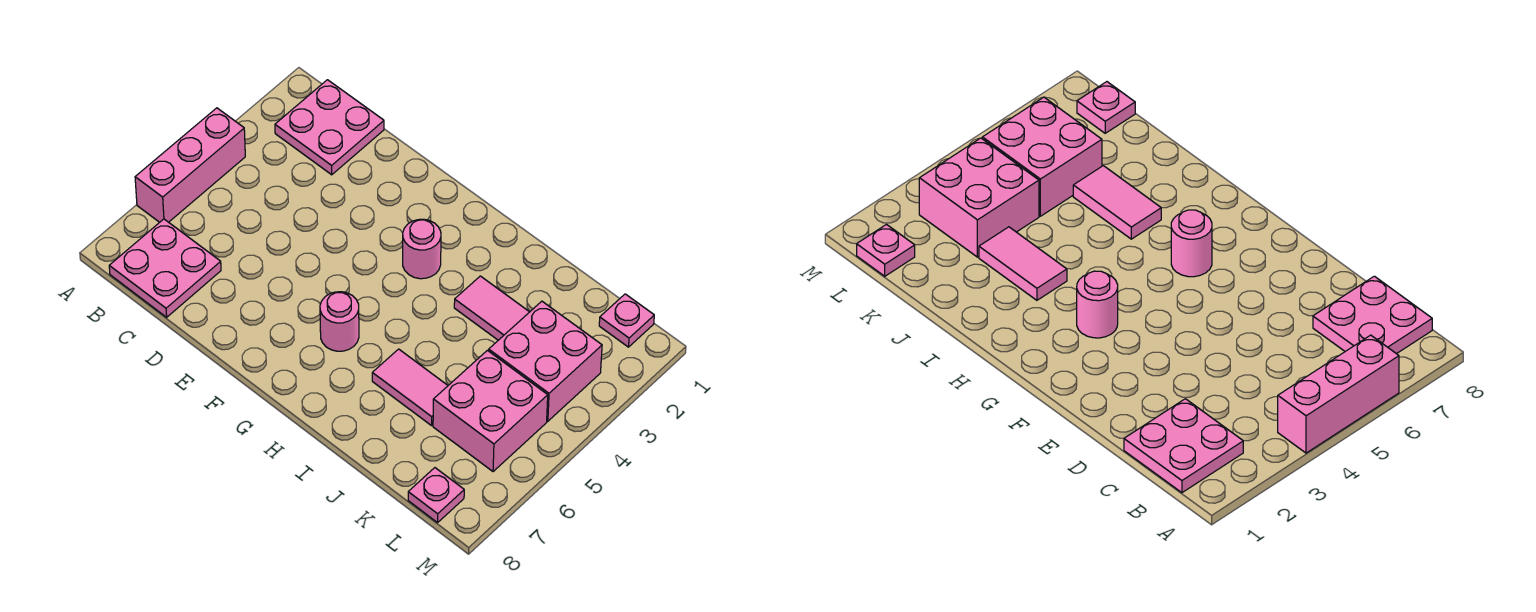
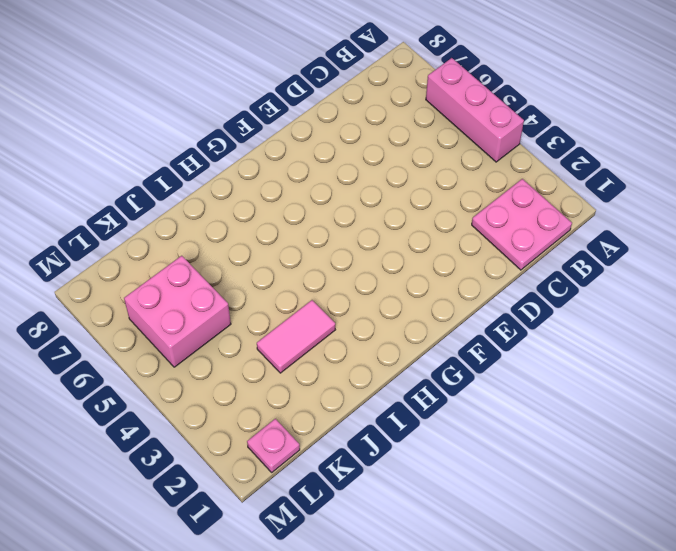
none -> pink 2x2 plate [109,219,221,317]
none -> pink 1x1 round brick [403,219,441,279]

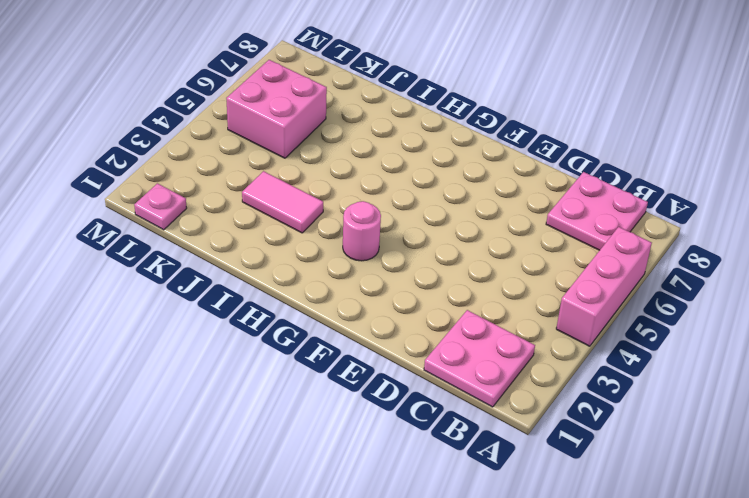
none -> pink 1x1 round brick [320,292,359,351]
none -> pink 1x2 tile [372,349,448,426]

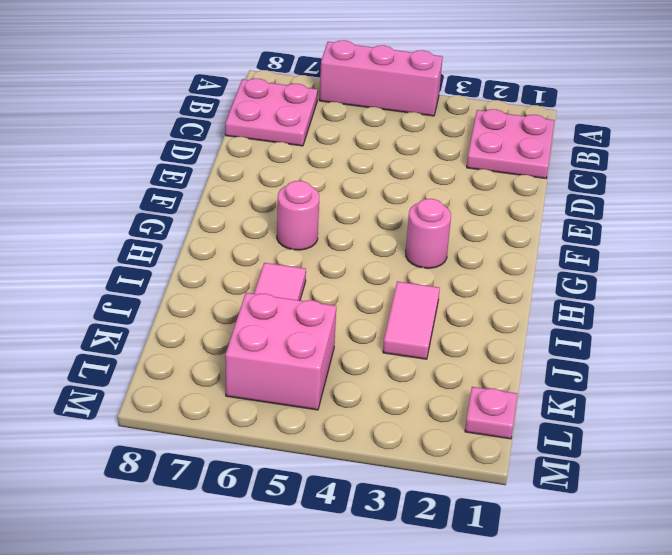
none -> pink 2x2 brick [489,301,602,421]
none -> pink 1x1 plate [408,468,464,523]

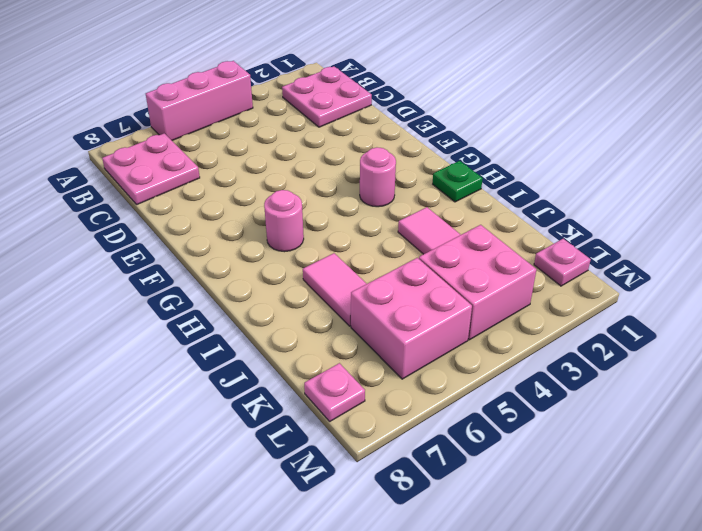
green 1x1 plate [433,161,483,202] -> none

